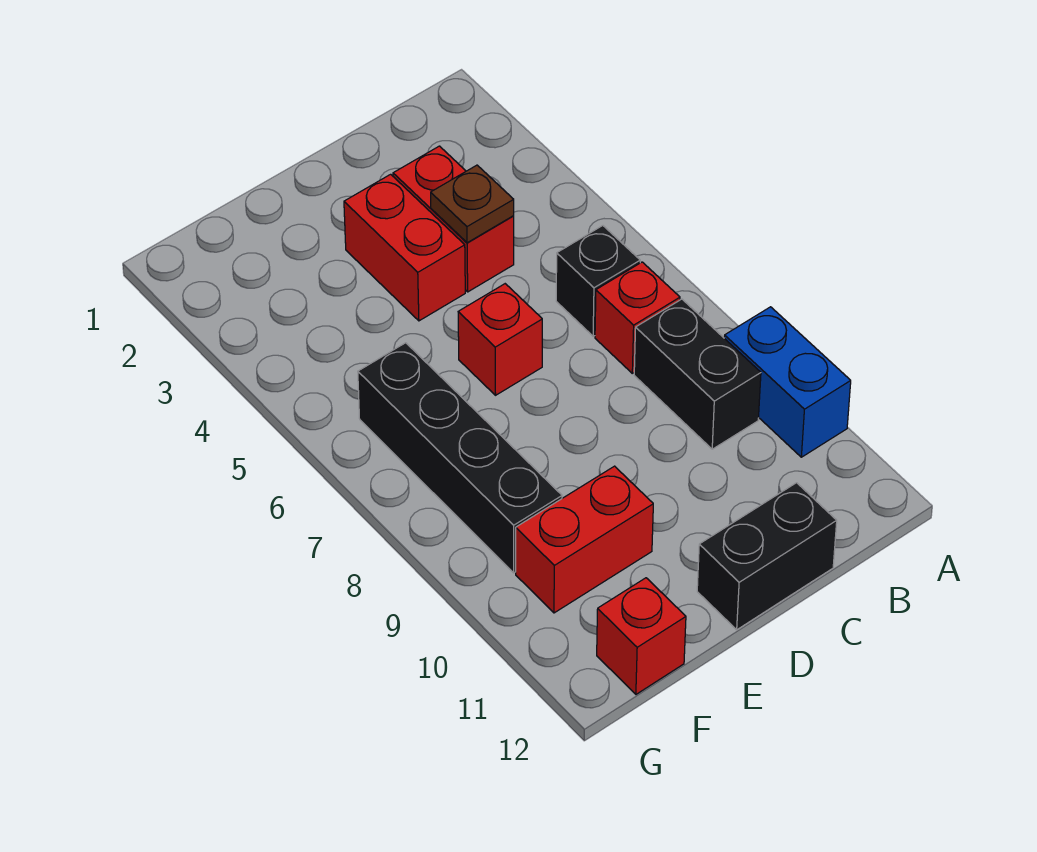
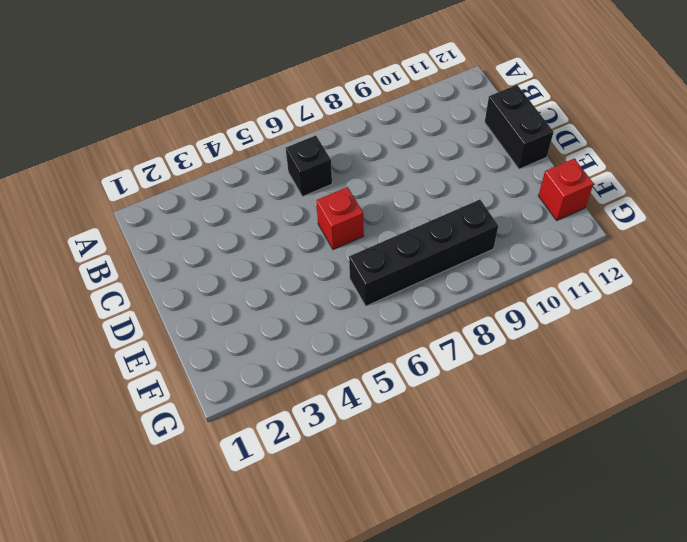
none -> blue 1x2 brick [724,307,851,457]
none -> red 1x1 brick [595,262,680,373]
none -> black 1x2 brick [634,299,761,449]

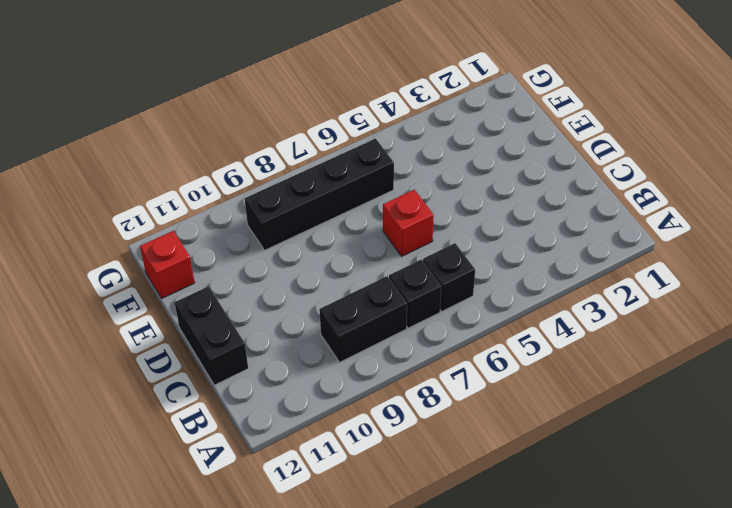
black 1x1 brick [389,260,441,328] -> red 1x1 brick [595,262,680,373]
none -> blue 1x2 brick [724,307,851,457]
none -> red 1x2 brick [393,146,514,292]
none -> red 1x2 brick [344,174,465,321]

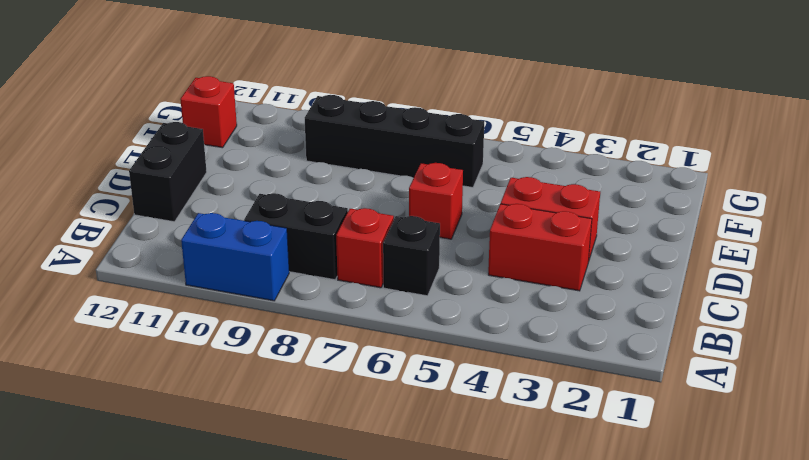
none -> red 1x2 brick [516,466,653,613]
none -> brown 1x1 plate [431,165,514,243]

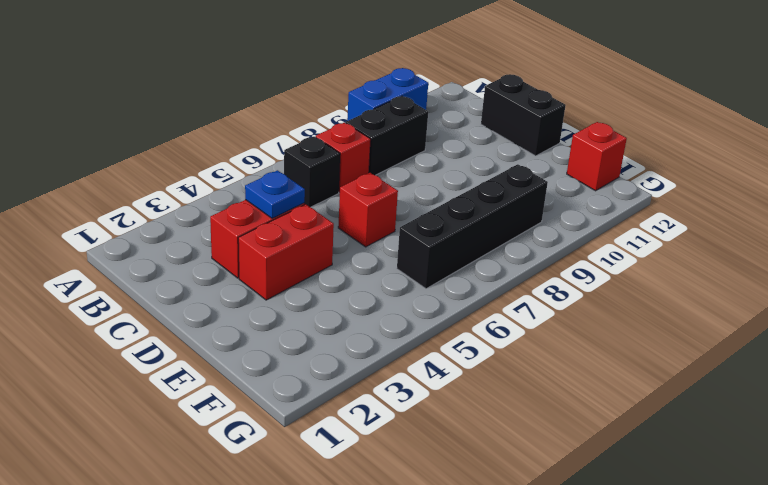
blue 1x1 plate [245,170,305,218] -> brown 1x1 plate [431,165,514,243]
none -> red 1x2 brick [516,466,653,613]

